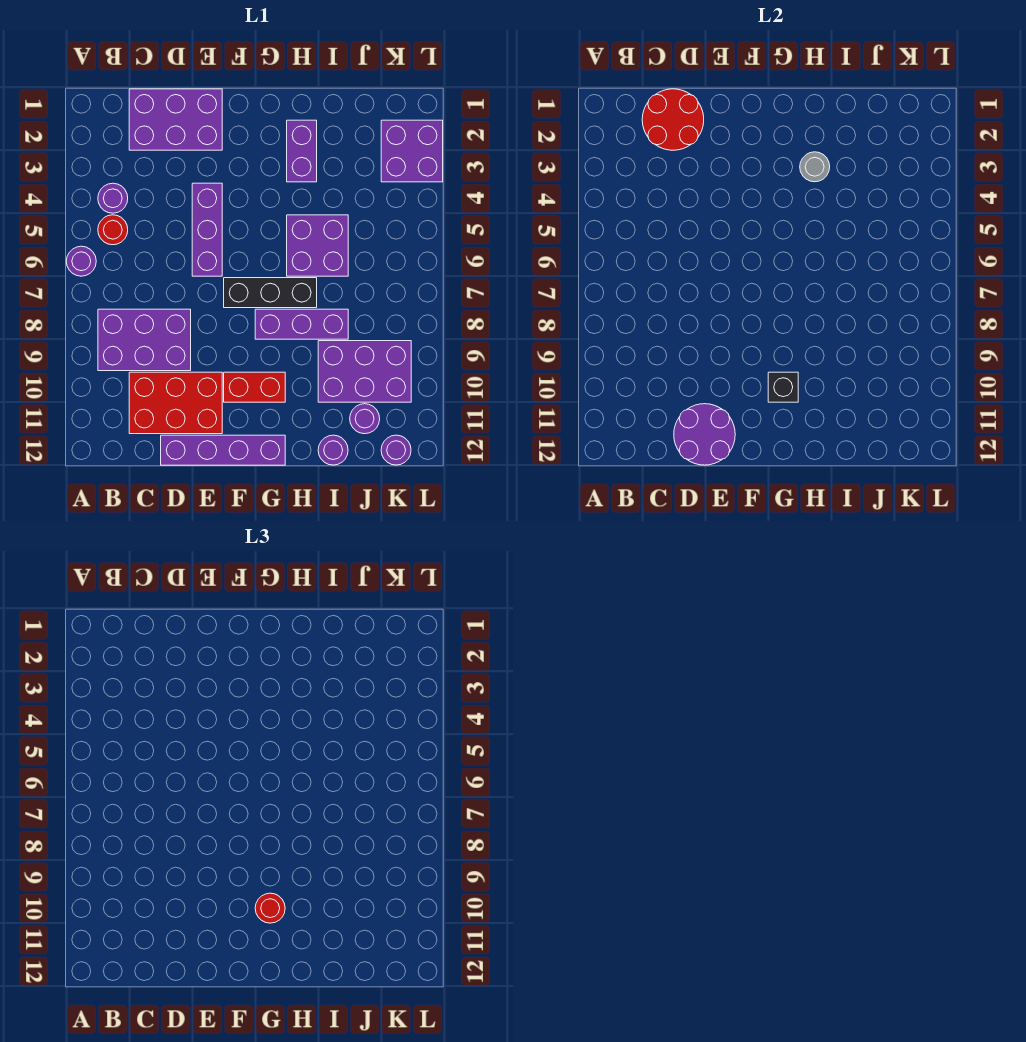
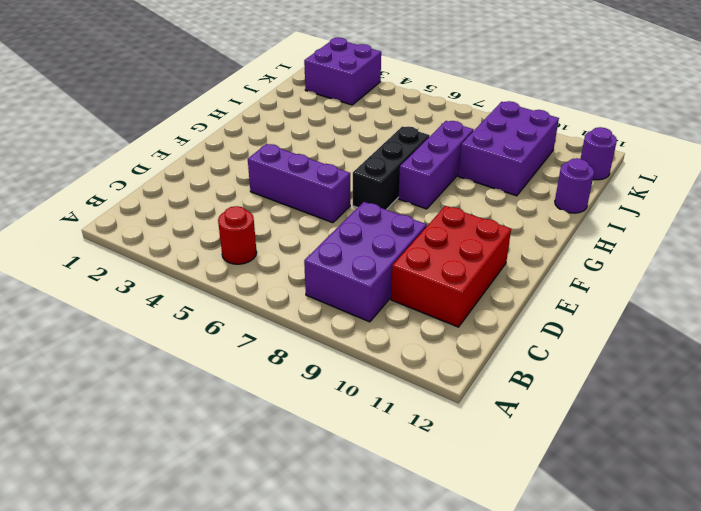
none -> purple 1x1 round brick [66,246,96,276]
none -> purple 1x1 round brick [98,183,128,213]
none -> purple 2x3 brick [129,89,222,150]

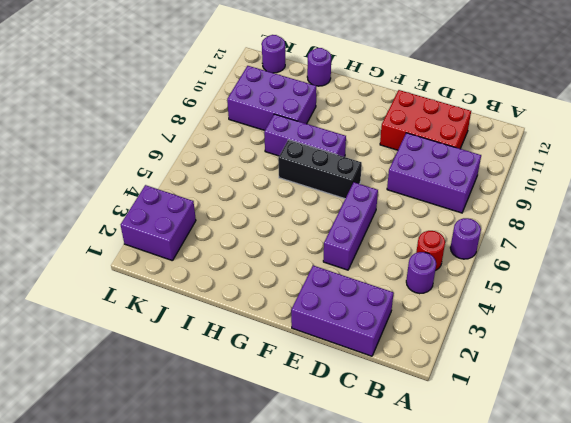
none -> purple 1x4 brick [161,435,285,465]
none -> red 1x2 brick [224,372,285,402]
none -> purple 1x2 brick [287,120,317,182]

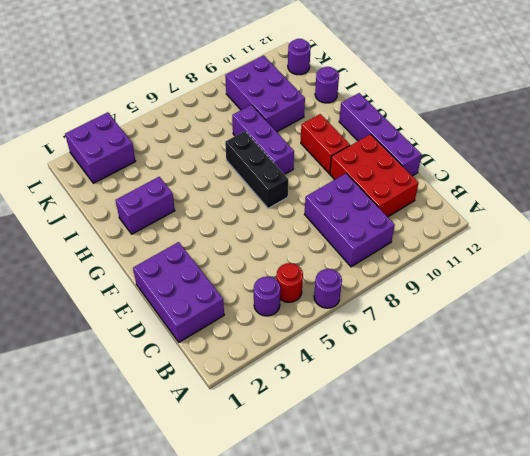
none -> purple 1x3 brick [192,183,222,276]
none -> purple 2x2 brick [287,215,348,276]
none -> purple 1x1 round brick [350,404,380,434]

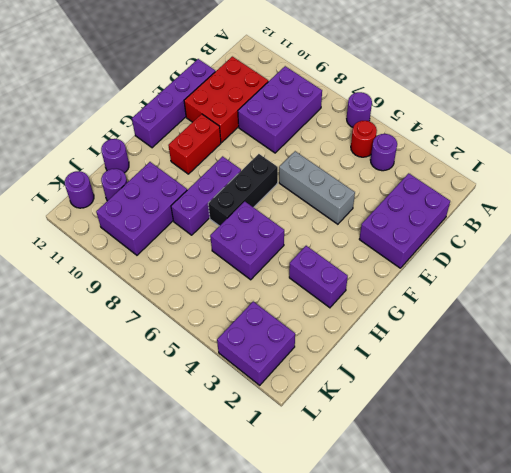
grey 1x3 brick [279,151,355,224] -> purple 1x3 brick [192,183,222,276]
none -> red 2x2 round brick [642,89,704,150]
none -> purple 2x2 round brick [674,404,735,465]
none -> black 1x1 brick [768,372,798,402]

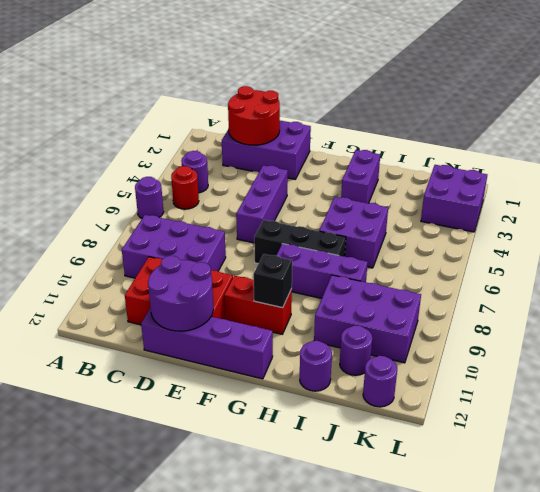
none -> grey 1x1 round brick [800,152,830,182]
none -> red 1x1 round brick [255,893,285,923]

